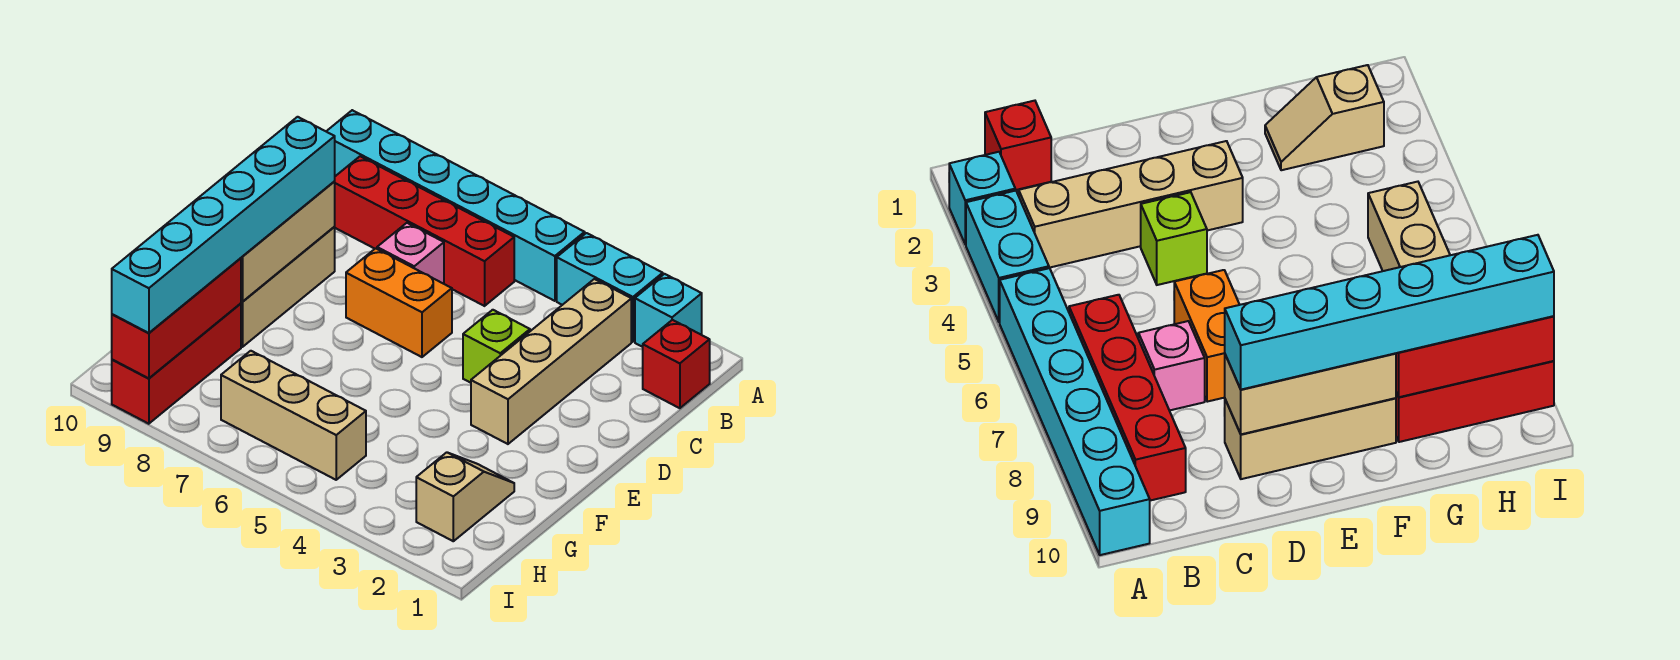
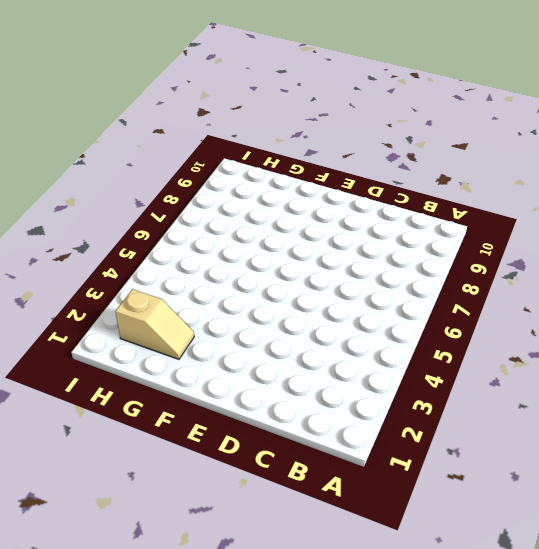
none -> cyan 1x1 brick [635,274,702,347]
none -> cyan 1x2 brick [557,233,663,342]
none -> cyan 1x6 brick [326,110,585,301]

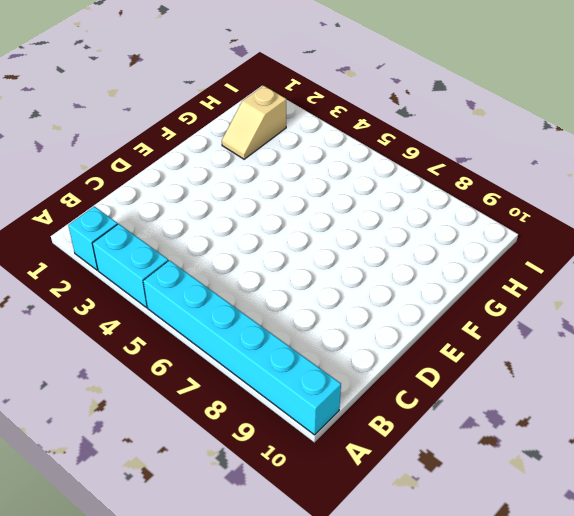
none -> red 1x1 brick [643,320,710,408]
none -> tan 1x4 brick [471,279,631,444]
none -> red 1x4 brick [334,156,514,306]

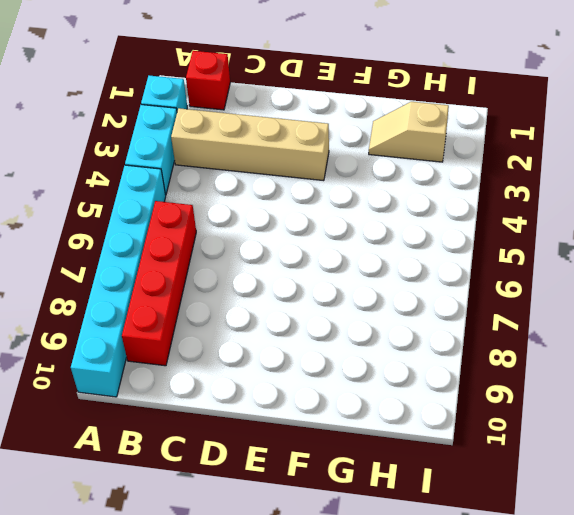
none -> pink 1x1 brick [377,223,444,284]
none -> lime 1x1 brick [463,310,530,383]
none -> orange 1x2 brick [346,248,452,357]

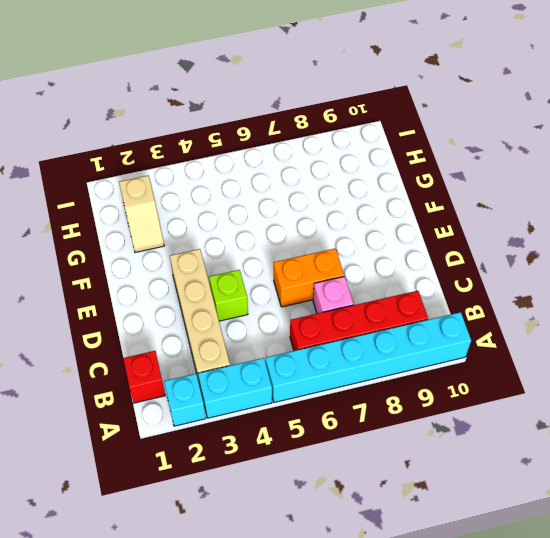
none -> tan 1x3 brick [241,227,335,347]
none -> red 1x3 brick [112,303,241,424]
none -> tan 1x3 brick [221,351,366,480]

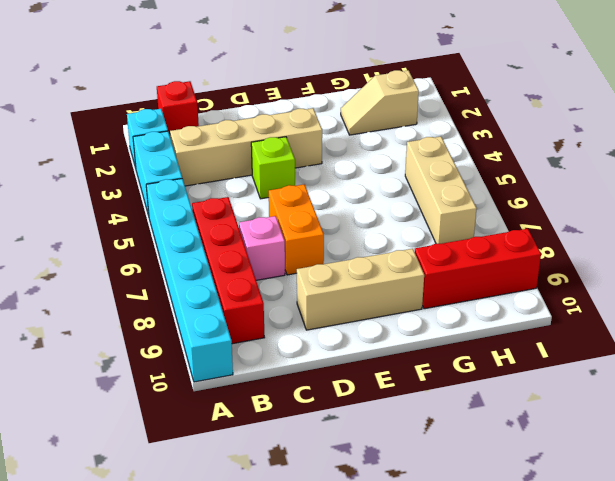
none -> tan 1x3 brick [241,182,335,302]
none -> red 1x3 brick [112,258,241,378]
none -> cyan 1x6 brick [112,117,335,333]

